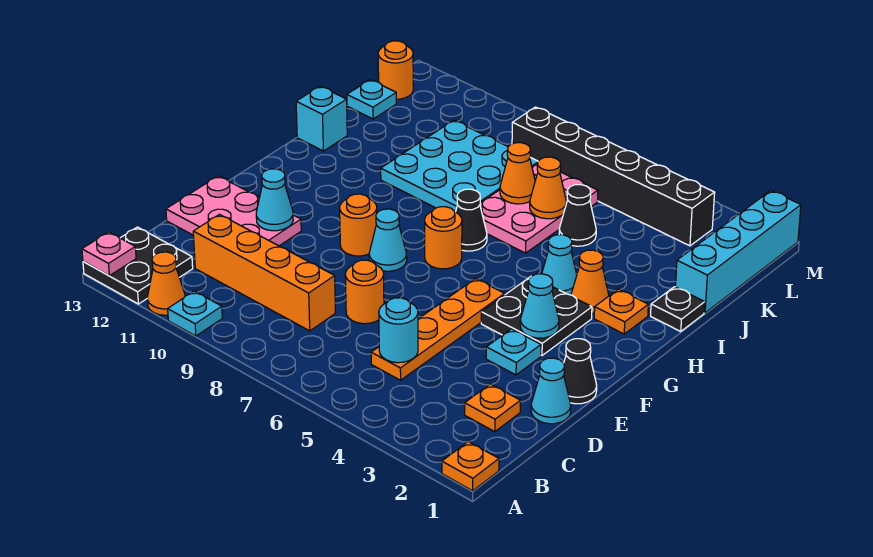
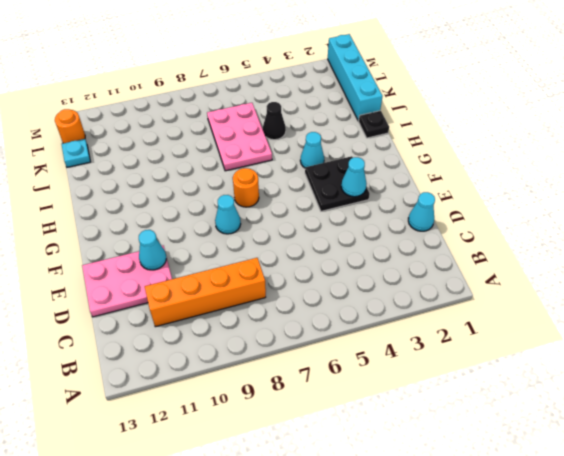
none -> orange 1x1 plate [442,442,499,491]
none -> cyan 1x1 plate [168,291,222,336]
none -> orange 1x1 cone [148,252,185,315]
none -> black 2x2 plate [83,227,193,304]

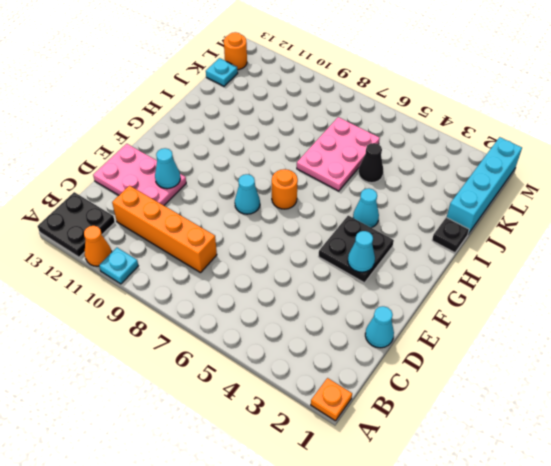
none -> orange 1x1 plate [465,384,520,432]
none -> orange 1x4 plate [371,279,505,380]
none -> orange 1x1 round brick [345,260,384,324]
none -> black 1x1 cone [564,339,597,404]

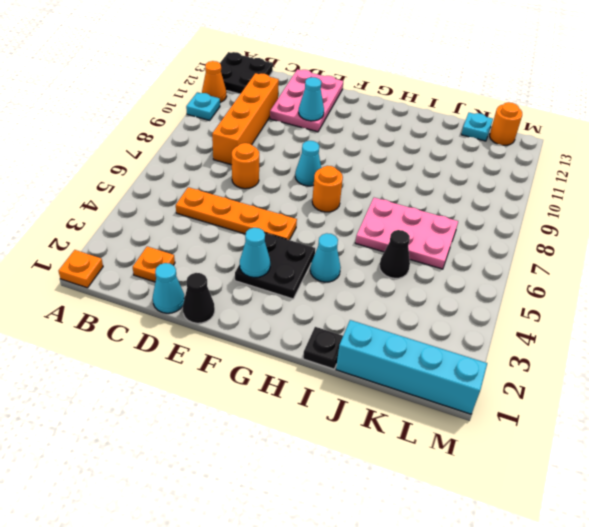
none -> cyan 1x1 plate [486,329,541,375]
none -> orange 1x1 round brick [340,194,377,256]
none -> orange 1x1 plate [594,289,648,334]
none -> orange 1x1 cone [571,250,609,313]

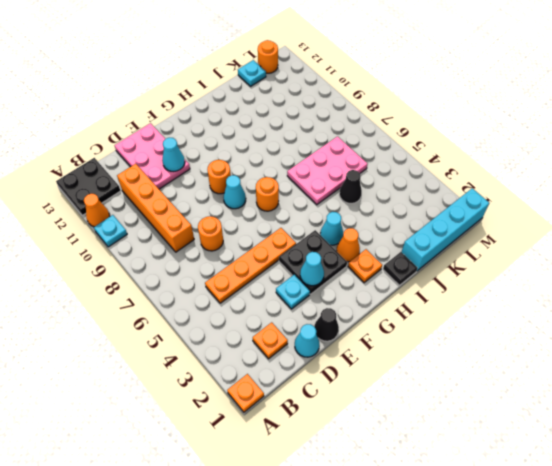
none -> black 1x1 cone [456,189,487,251]
none -> cyan 3x3 plate [381,120,538,212]
none -> cyan 1x1 brick [296,86,347,151]
none -> black 1x6 brick [512,107,715,246]

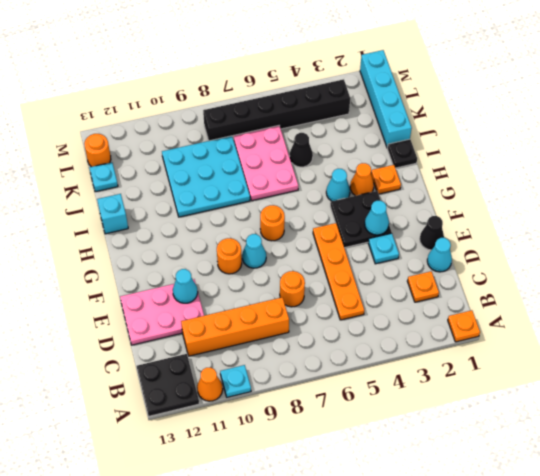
none -> black 1x1 cone [456,189,487,251]
none -> pink 1x1 plate [82,232,136,276]
none -> cyan 1x1 round brick [379,298,418,363]
none -> orange 1x1 cone [530,157,567,219]

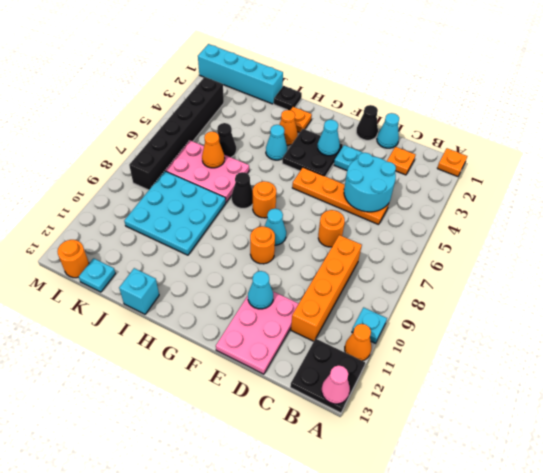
pink 1x1 cone [322,365,350,404] -> pink 1x1 plate [82,232,136,276]
cyan 2x2 round brick [344,153,396,212] -> cyan 1x1 round brick [379,298,418,363]
none -> orange 1x1 cone [500,143,535,204]

